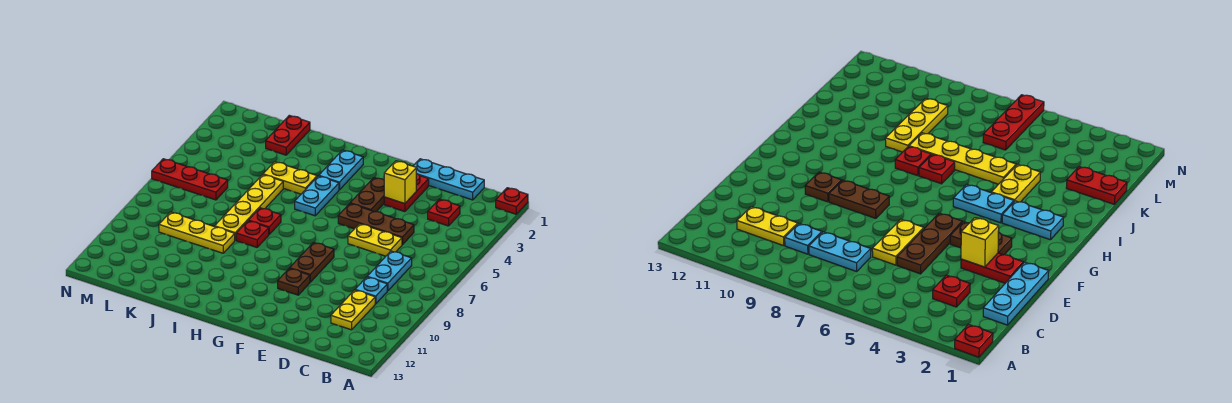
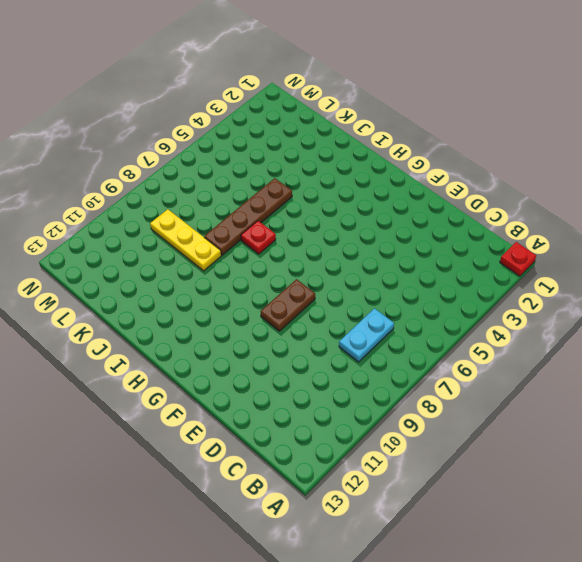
brown 1x4 plate [204,178,292,255] -> yellow 1x4 plate [215,175,283,240]
none -> cyan 1x3 plate [414,159,484,200]
none -> red 1x1 plate [428,199,460,226]
none -> cyan 1x1 plate [355,277,387,304]

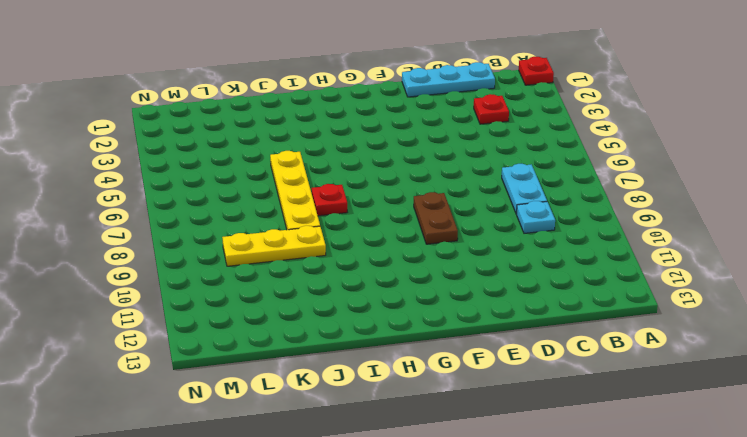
none -> yellow 1x2 plate [331,290,375,330]
none -> brown 1x3 plate [338,204,414,245]
none -> yellow 1x2 plate [348,224,402,256]

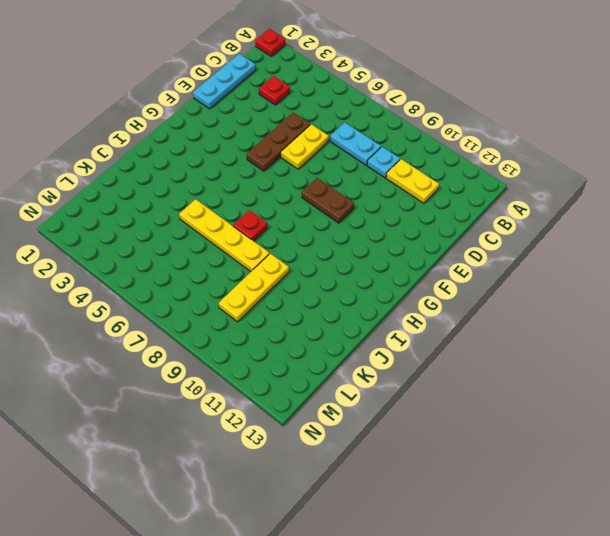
none -> red 1x2 plate [384,173,429,212]
none -> brown 1x2 plate [350,178,384,212]
none -> brown 1x1 plate [278,268,310,295]

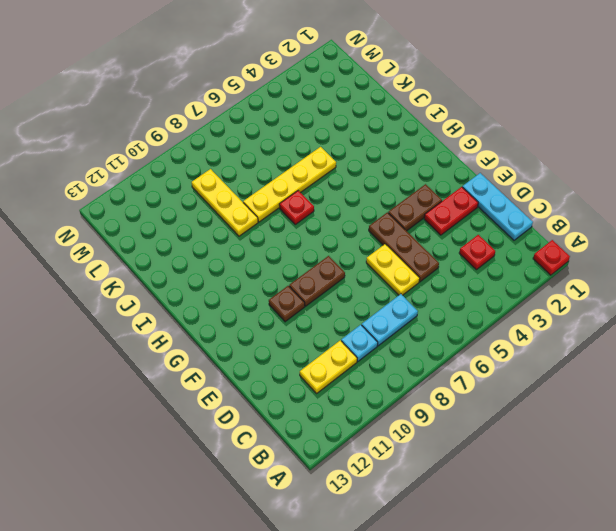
none -> cyan 1x2 plate [319,150,363,190]
none -> cyan 1x2 plate [295,176,339,216]
none -> yellow 1x2 plate [263,162,317,194]

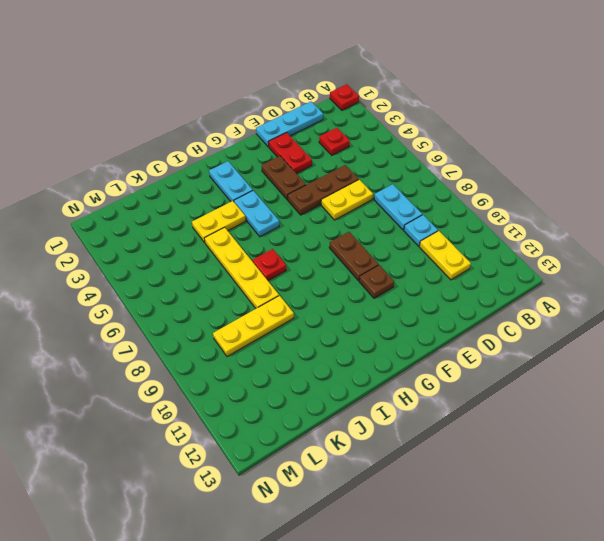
none -> red 1x1 plate [236,221,269,247]
none -> red 1x2 plate [266,115,310,155]
none -> red 1x3 plate [152,159,228,200]

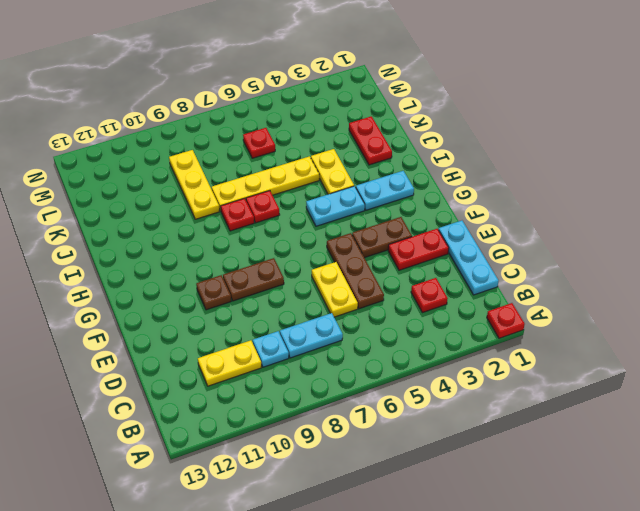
red 1x2 plate [349,116,392,165] -> red 1x2 plate turned to [266,115,310,155]
red 1x1 plate [243,128,275,158] -> red 1x3 plate [152,159,228,200]
none -> yellow 1x1 brick [384,161,416,204]

